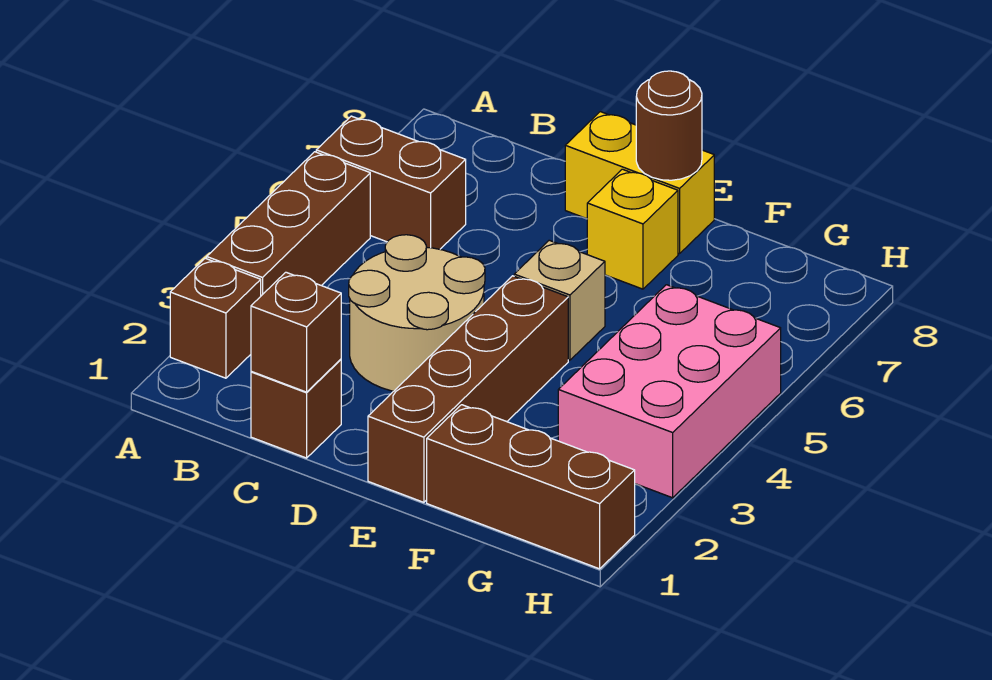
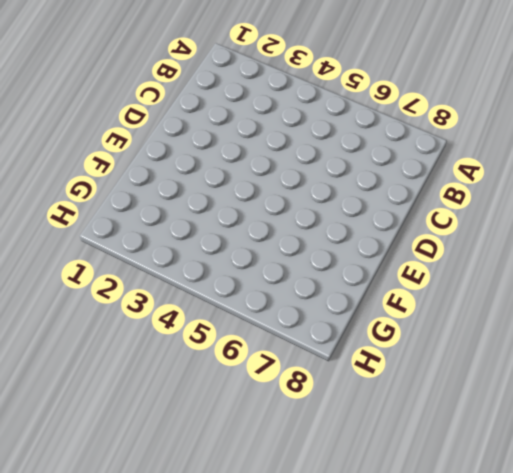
none -> brown 1x1 brick [170,258,261,378]
none -> brown 1x3 brick [207,152,370,296]
none -> brown 1x2 brick [316,116,466,249]

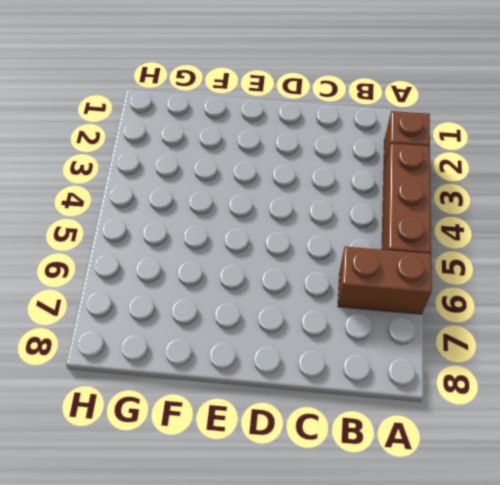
none -> brown 1x1 brick [251,359,341,458]
none -> tan 2x2 round brick [349,235,485,391]
none -> yellow 1x2 brick [565,112,714,254]

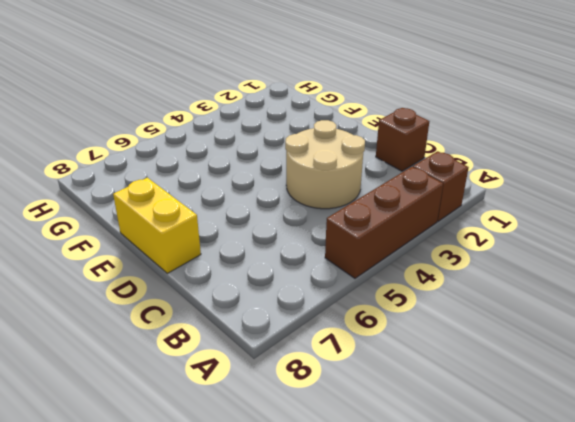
none -> brown 1x2 brick [316,116,466,249]
none -> brown 1x4 brick [368,276,568,502]
none -> tan 1x1 brick [514,240,605,360]

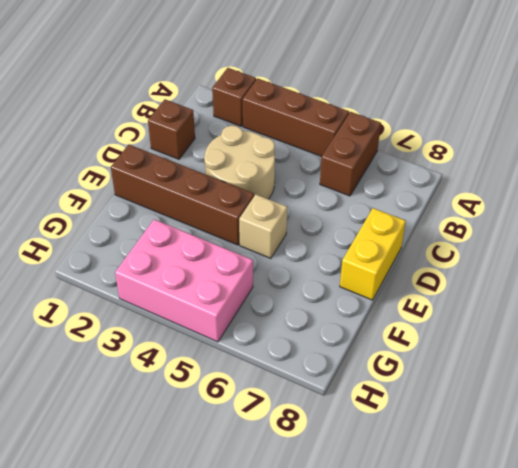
none -> yellow 1x1 brick [587,169,678,289]
none -> brown 1x3 brick [427,405,635,569]
none -> brown 1x1 brick [251,272,341,392]

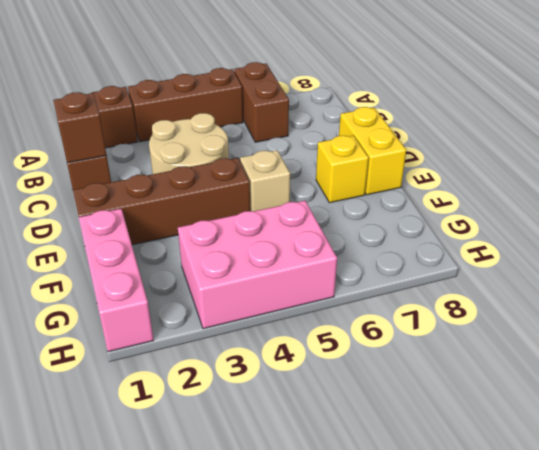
pink 1x3 brick [79,209,154,352] -> brown 1x3 brick [427,405,635,569]
none -> brown 1x1 round brick [636,71,702,180]

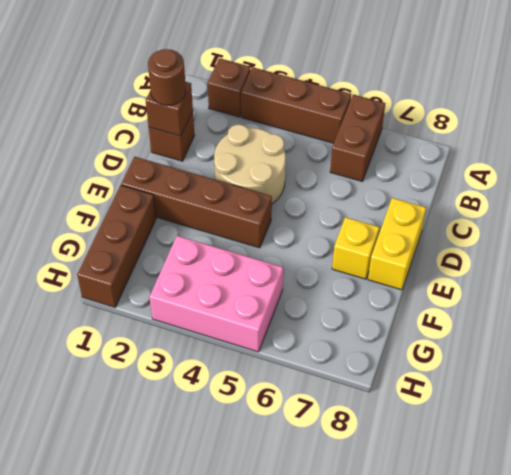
brown 1x1 round brick [148,49,186,106] -> brown 1x1 round brick moved to [636,71,702,180]
none -> tan 1x1 brick [514,240,605,360]

